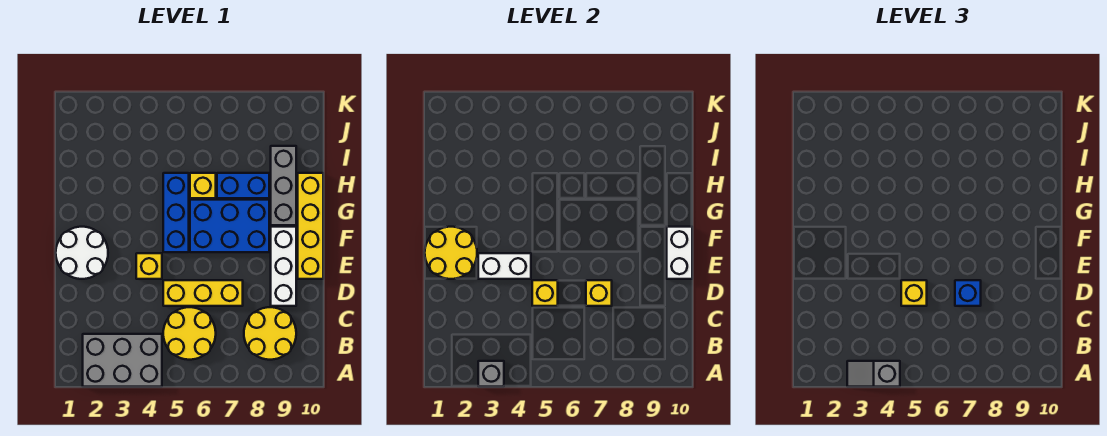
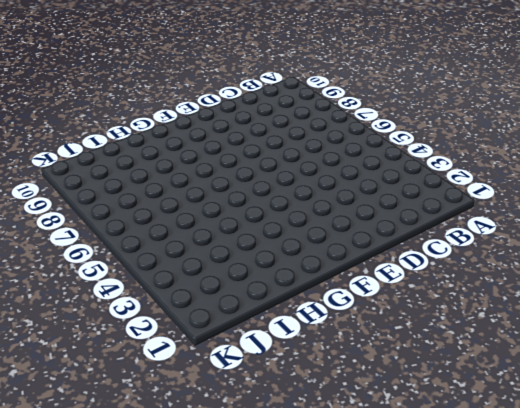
none -> grey 2x3 brick [83,334,162,387]
none -> yellow 2x2 round brick [163,307,216,360]
none -> yellow 2x2 round brick [244,307,296,360]

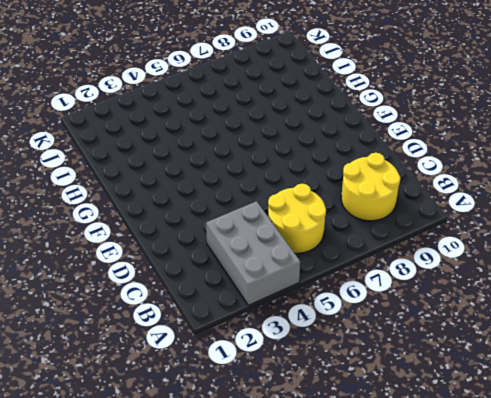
grey 2x3 brick [206,201,300,305] -> grey 2x3 brick turned to [83,334,162,387]
none -> yellow 1x3 brick [163,280,243,306]
none -> white 1x3 brick [271,227,296,306]
none -> white 2x2 round brick [56,227,108,279]

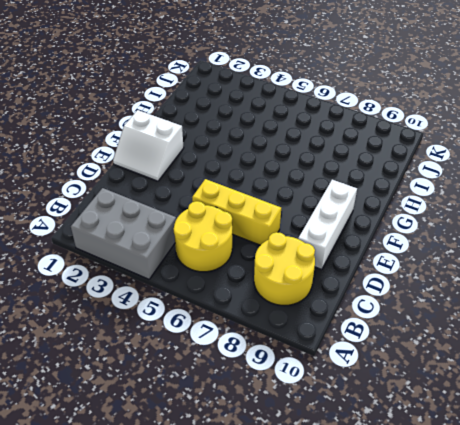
white 2x2 slope [113,110,184,181] -> white 2x2 round brick [56,227,108,279]
none -> yellow 1x1 brick [136,253,162,279]
none -> yellow 1x4 brick [298,173,323,279]
none -> blue 1x3 brick [163,173,189,252]

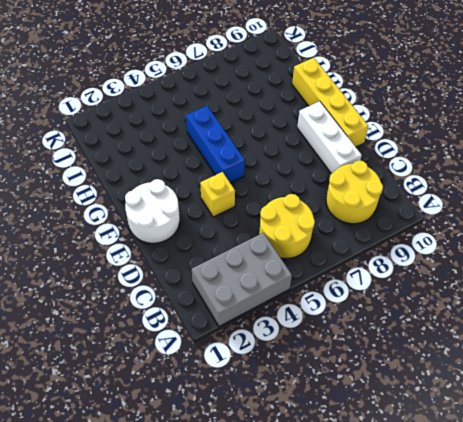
none -> yellow 1x3 brick [163,280,243,306]
none -> blue 2x3 brick [190,200,269,252]
none -> grey 1x3 brick [271,146,296,225]

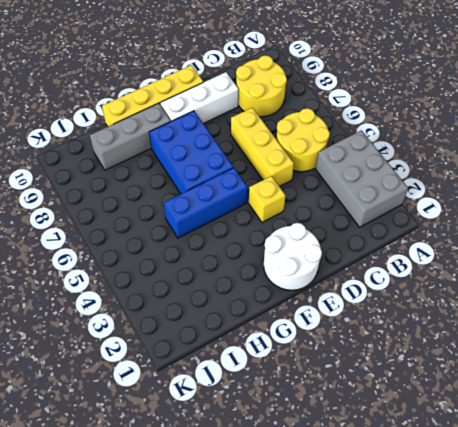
none -> yellow 1x1 brick [190,173,216,198]
none -> blue 1x2 brick [217,173,269,198]
none -> grey 1x1 brick [478,361,504,387]

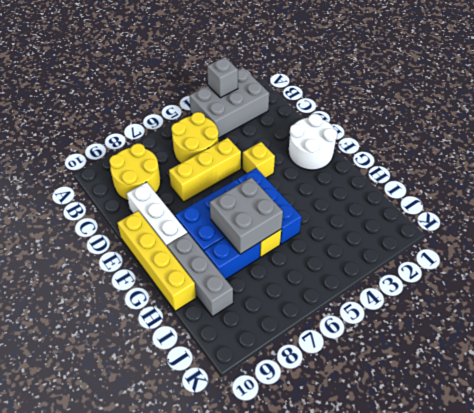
grey 2x2 brick [210,177,283,254] -> none
none -> yellow 1x1 brick [532,280,558,306]
none -> yellow 1x1 brick [586,280,612,306]
none -> yellow 2x2 round brick [425,227,477,279]

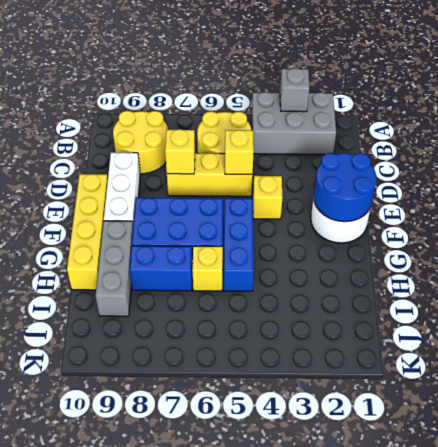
blue 2x2 round brick [314,153,376,222] -> yellow 2x2 round brick [425,227,477,279]
none -> white 1x2 brick [478,253,531,279]
none -> white 1x2 brick [667,227,692,279]
none -> grey 1x2 slope [847,361,900,387]

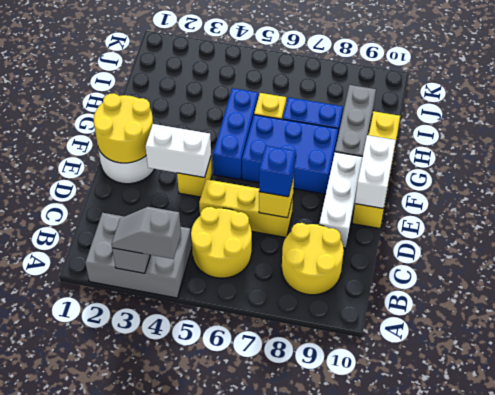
none -> yellow 1x1 brick [532,280,558,306]
none -> yellow 1x1 brick [901,280,927,306]

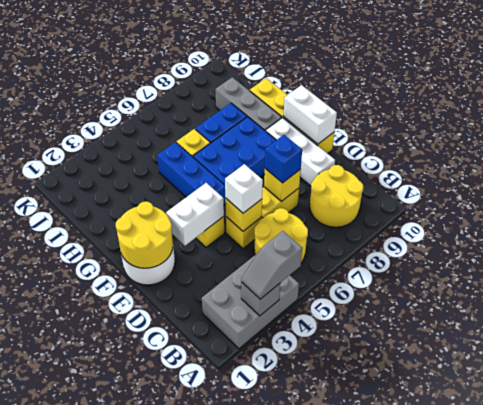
white 1x1 brick [225,164,263,213] -> yellow 1x1 brick [901,280,927,306]

